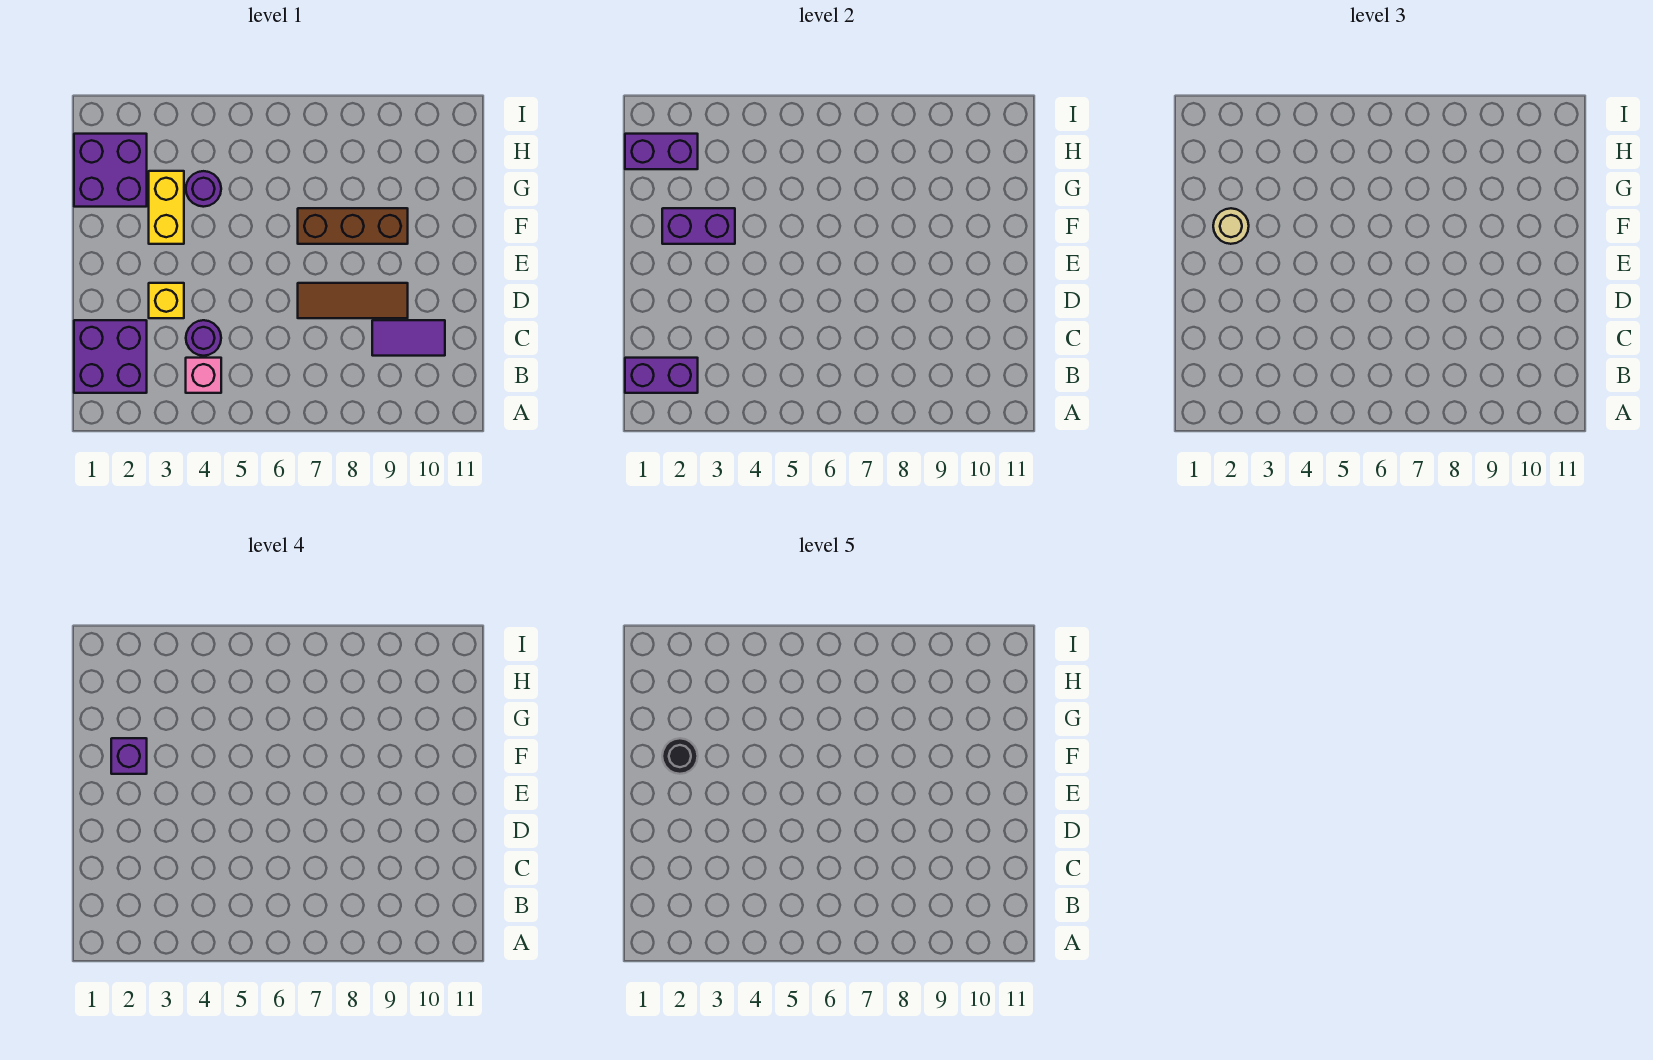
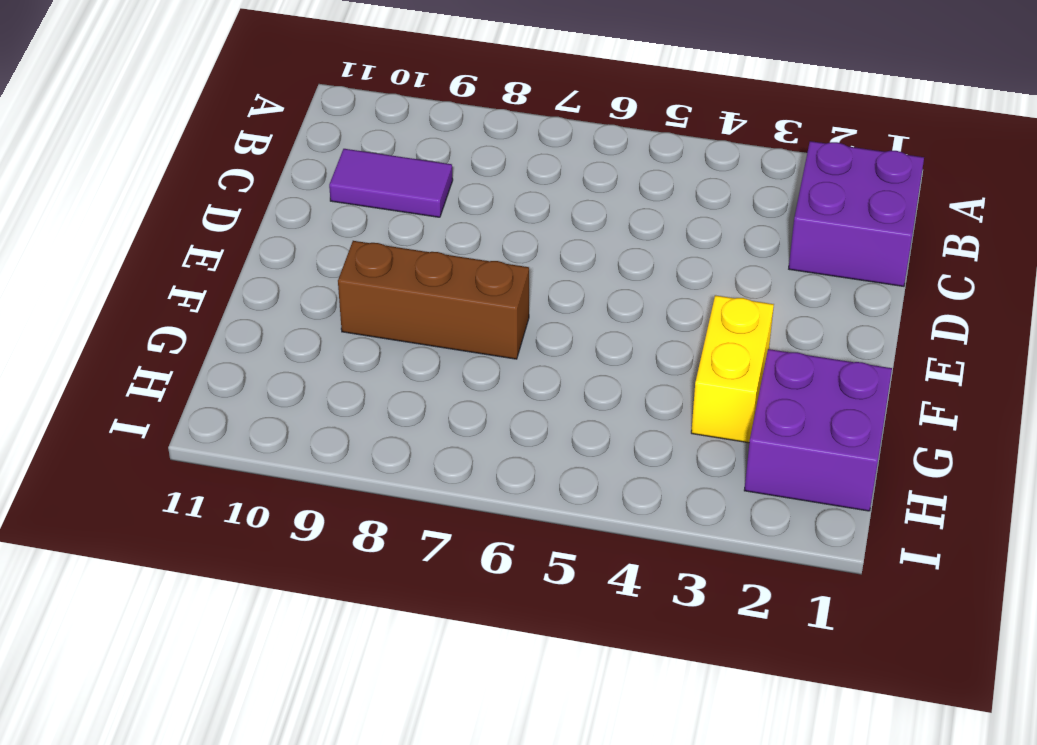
none -> pink 1x1 brick [186,358,221,393]
none -> purple 1x1 round brick [186,320,221,356]
none -> yellow 1x1 brick [149,283,184,318]

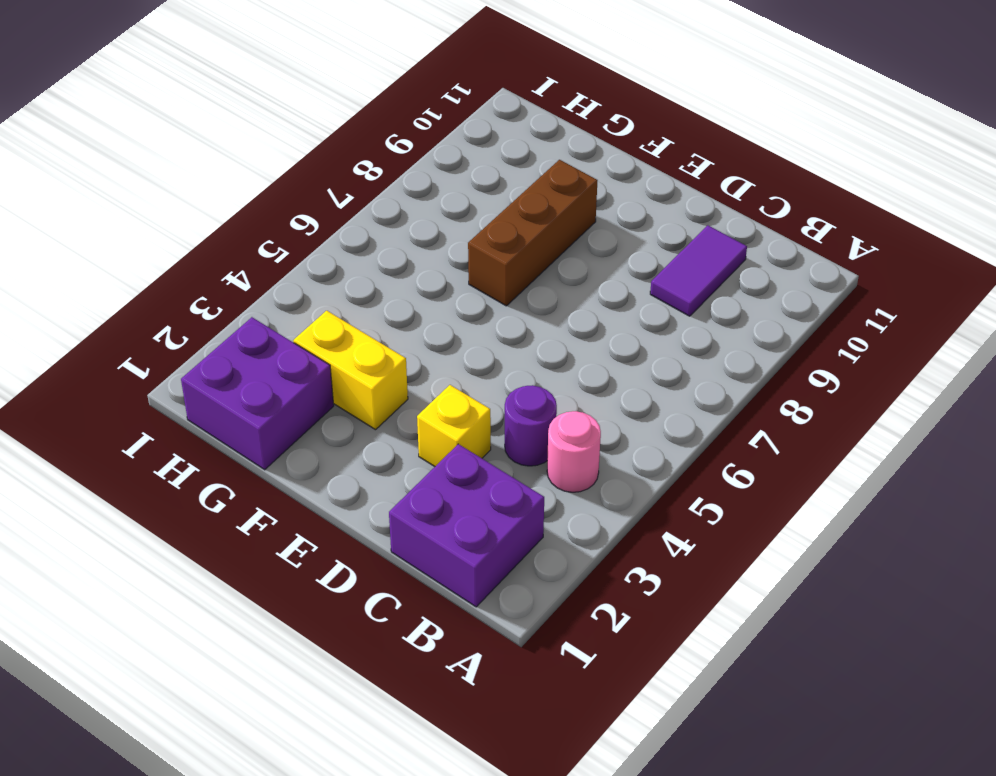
pink 1x1 round brick [547,411,601,492] -> pink 1x1 brick [186,358,221,393]
none -> brown 1x3 tile [298,283,408,318]
none -> purple 1x1 round brick [186,171,221,207]
none -> purple 1x2 brick [625,358,698,393]

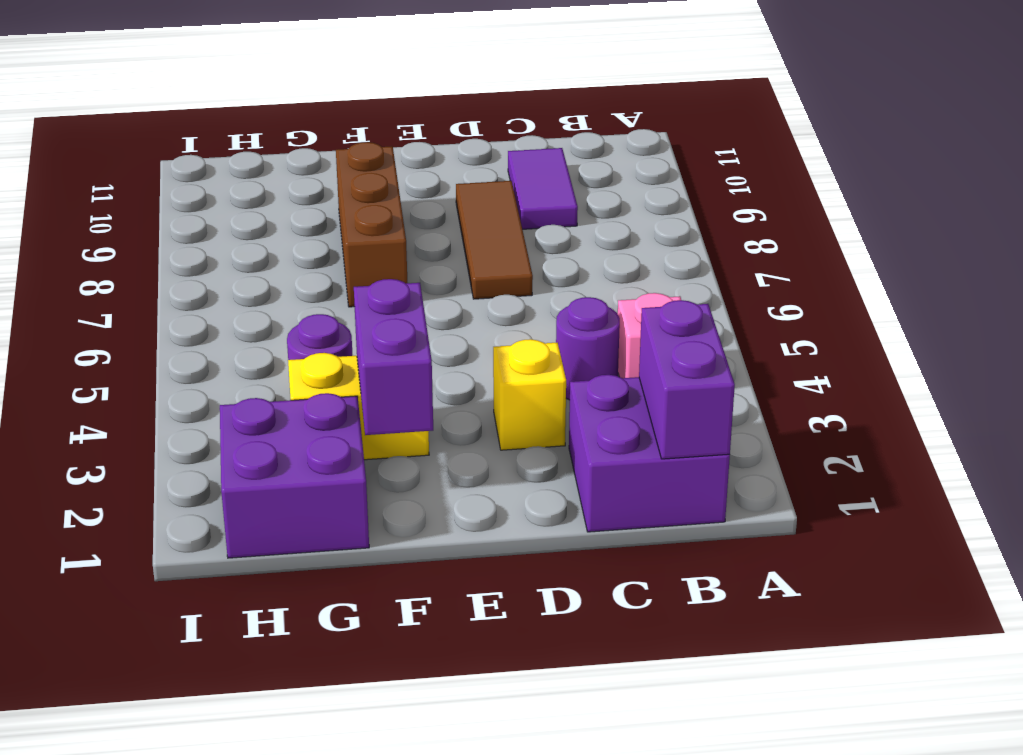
none -> purple 1x2 brick [625,134,698,169]
none -> tan 1x1 round brick [1213,208,1249,244]
none -> purple 1x1 brick [111,738,147,774]

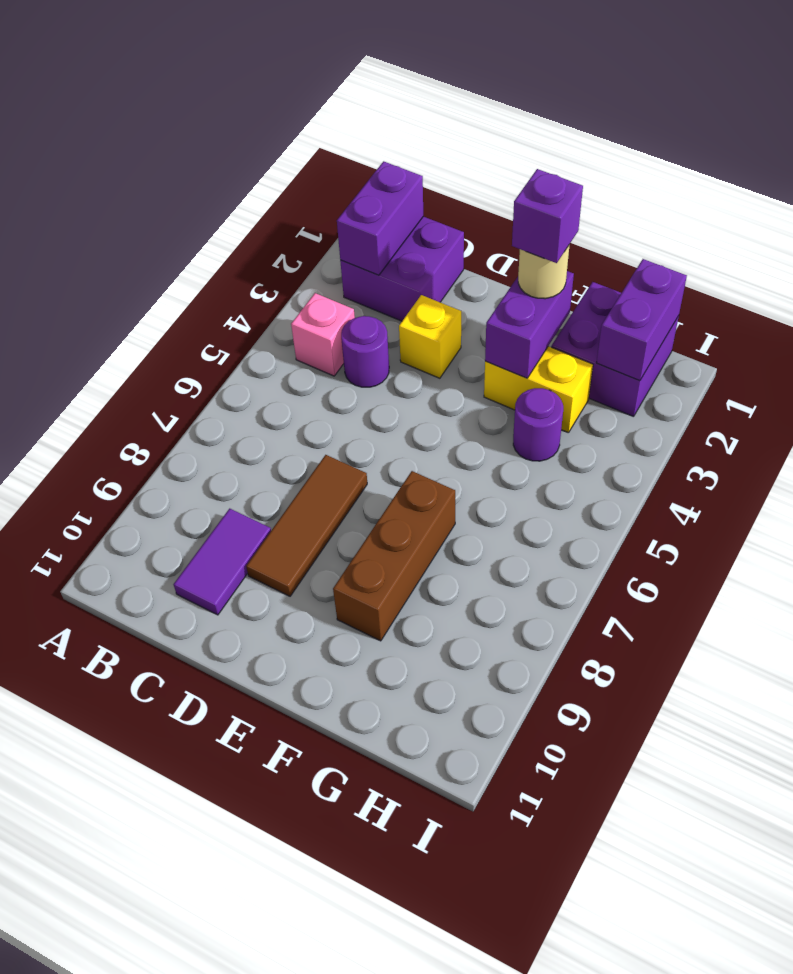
none -> black 1x1 round brick [662,738,698,774]

